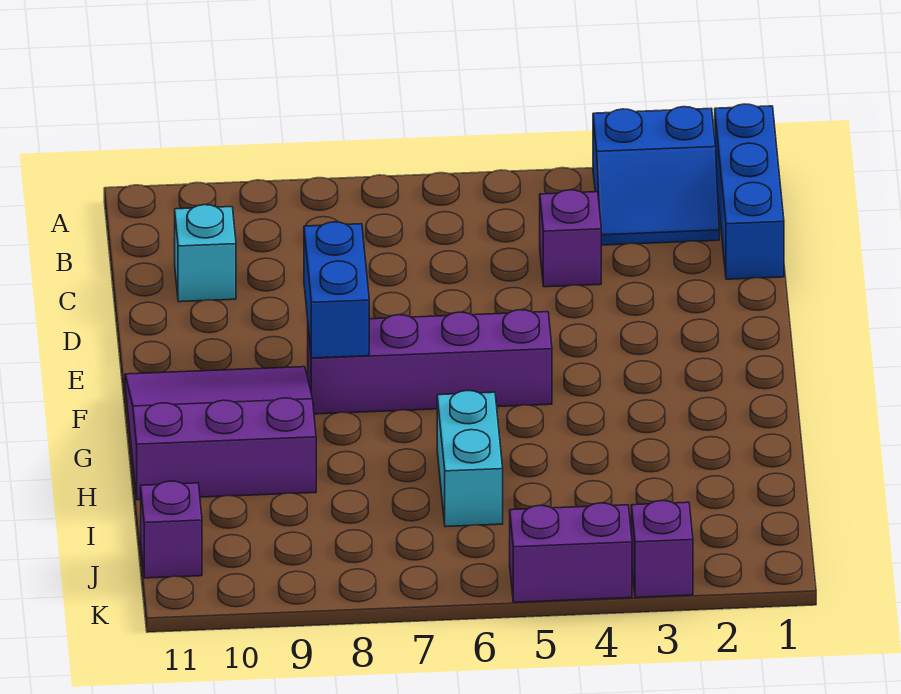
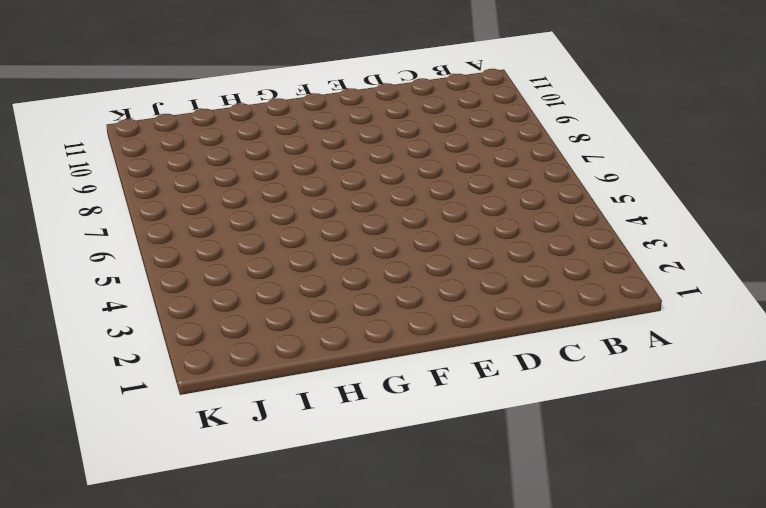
none -> blue 1x3 brick [715,104,784,279]
none -> blue 2x2 slope [593,107,719,245]

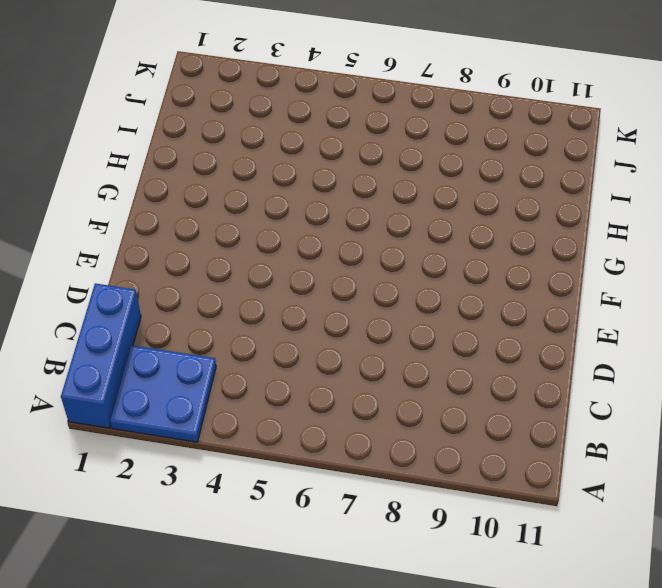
blue 2x2 plate [110,345,216,442] -> blue 2x2 slope [593,107,719,245]
none -> purple 1x1 brick [540,190,601,287]
none -> cyan 1x1 brick [175,205,236,302]

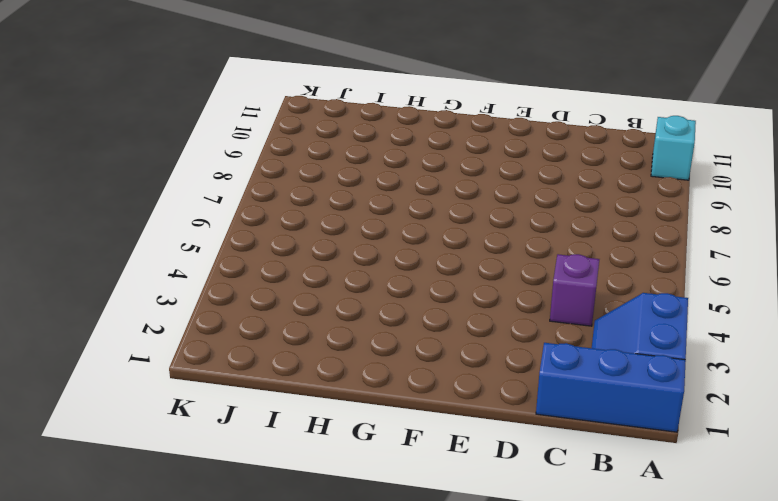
cyan 1x1 brick [651,116,696,180] -> cyan 1x1 brick moved to [175,205,236,302]
none -> purple 1x4 brick [308,310,552,414]
none -> purple 3x3 slope [125,367,316,500]

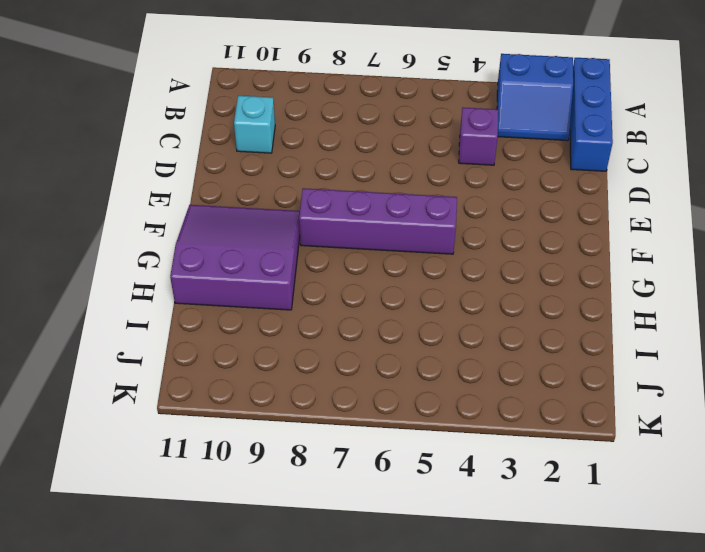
none -> cyan 1x2 brick [437,391,503,527]
none -> purple 1x1 brick [141,481,202,578]

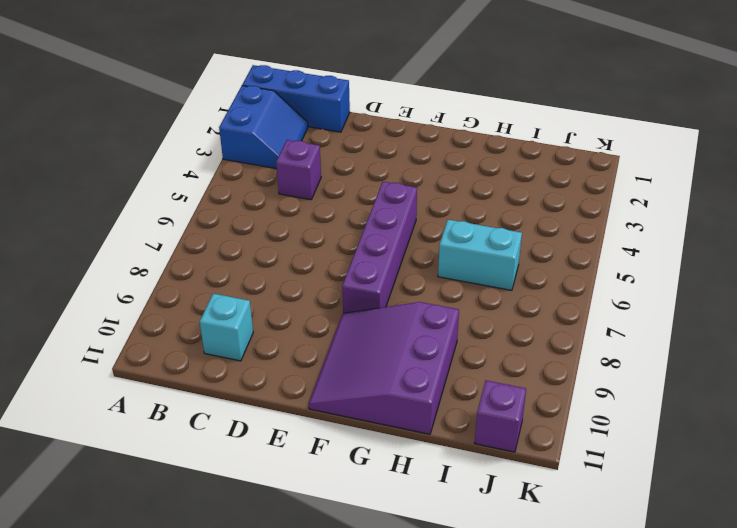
none -> purple 1x1 brick [631,501,693,597]
none -> purple 1x2 brick [510,503,632,602]

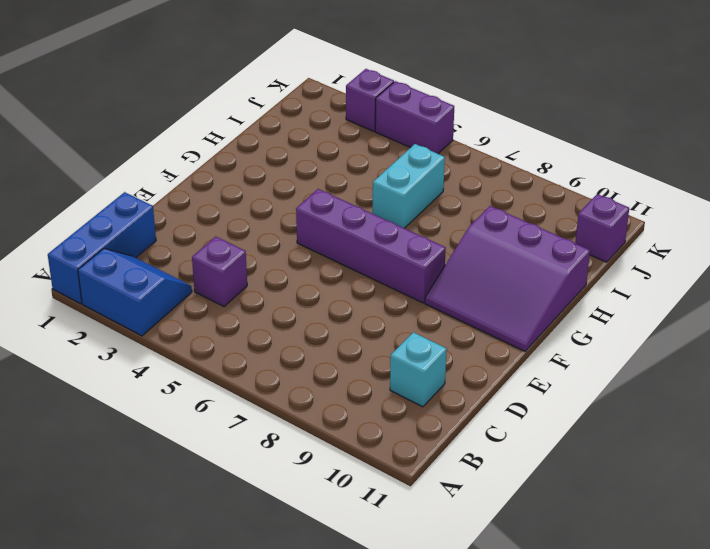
none -> blue 1x2 brick [304,222,369,358]

